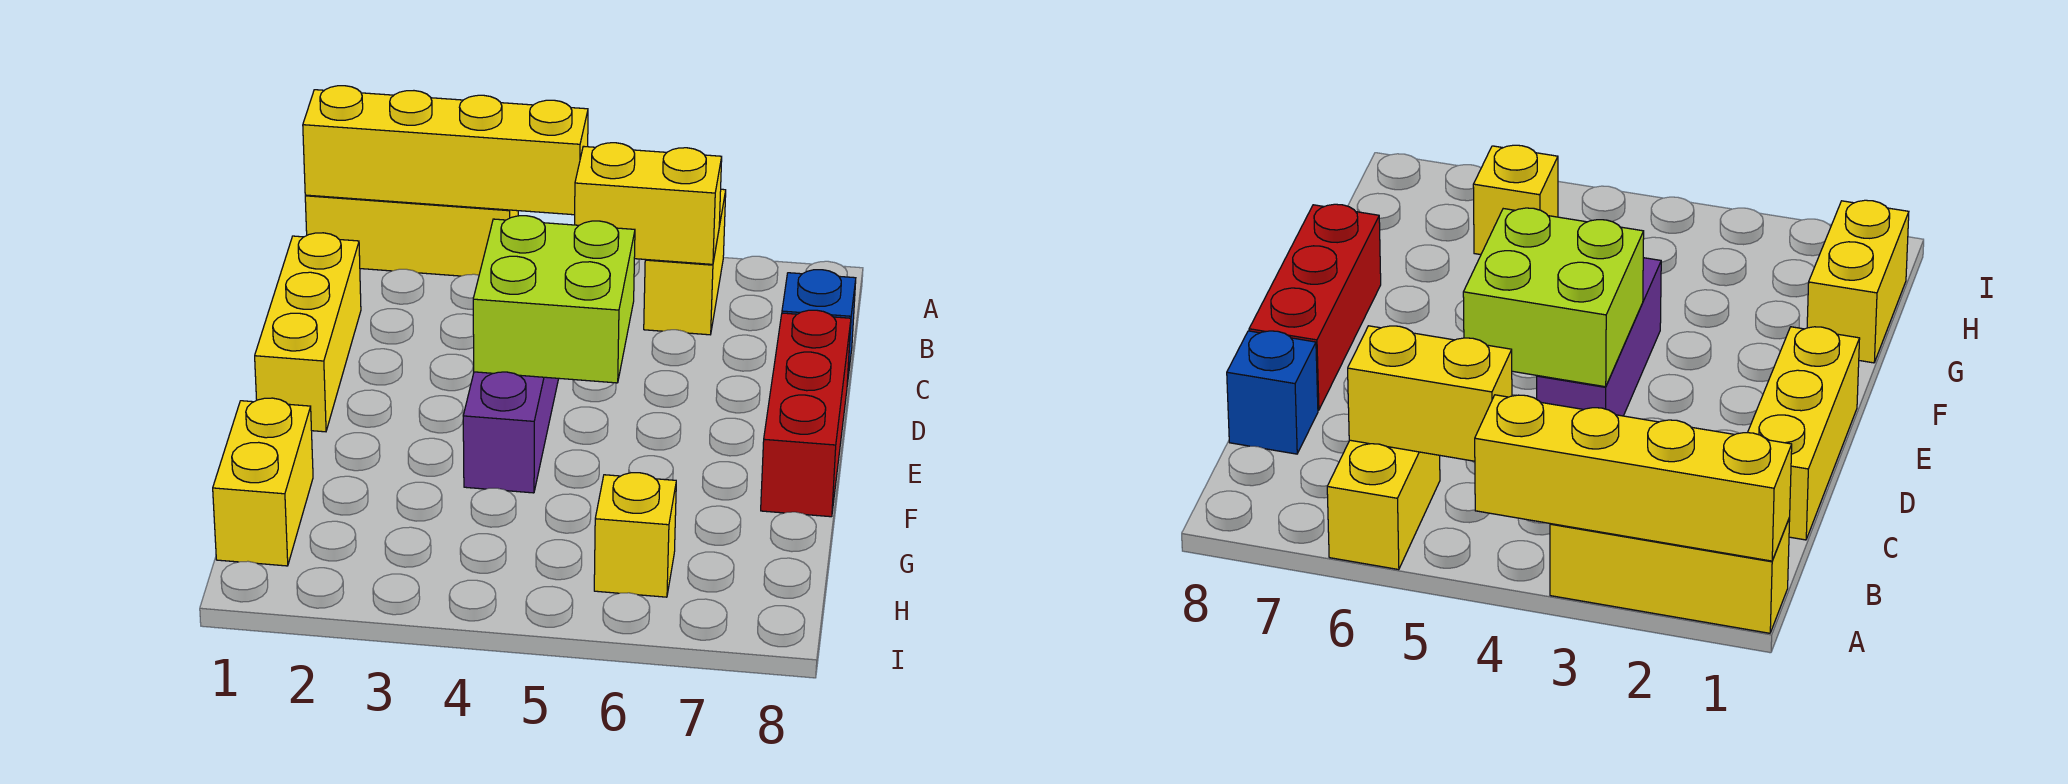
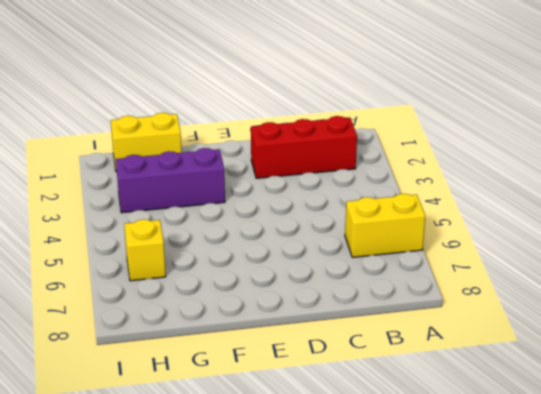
red 1x3 brick [251,116,357,178] -> red 1x3 brick moved to [761,310,851,517]
purple 1x3 brick [116,148,225,213] -> purple 1x3 brick moved to [463,372,559,493]
none -> yellow 1x3 brick [305,195,518,276]
none -> yellow 1x3 brick [255,233,361,432]

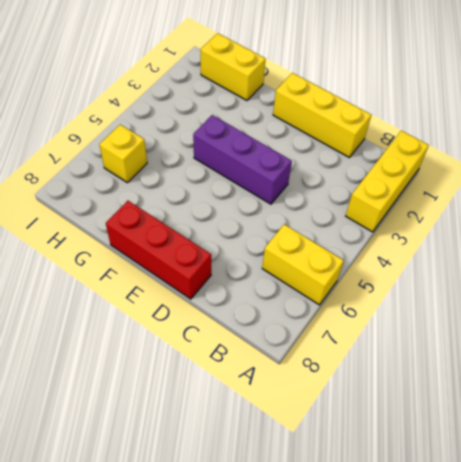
none -> blue 1x1 brick [782,270,856,384]
none -> yellow 1x4 brick [303,86,588,215]

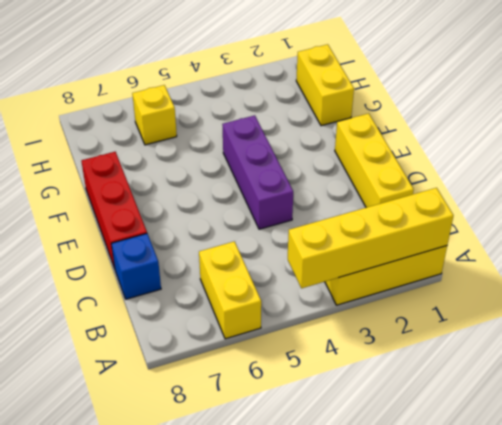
none -> yellow 1x2 brick [575,143,722,264]
none -> lime 2x2 brick [473,216,635,383]

